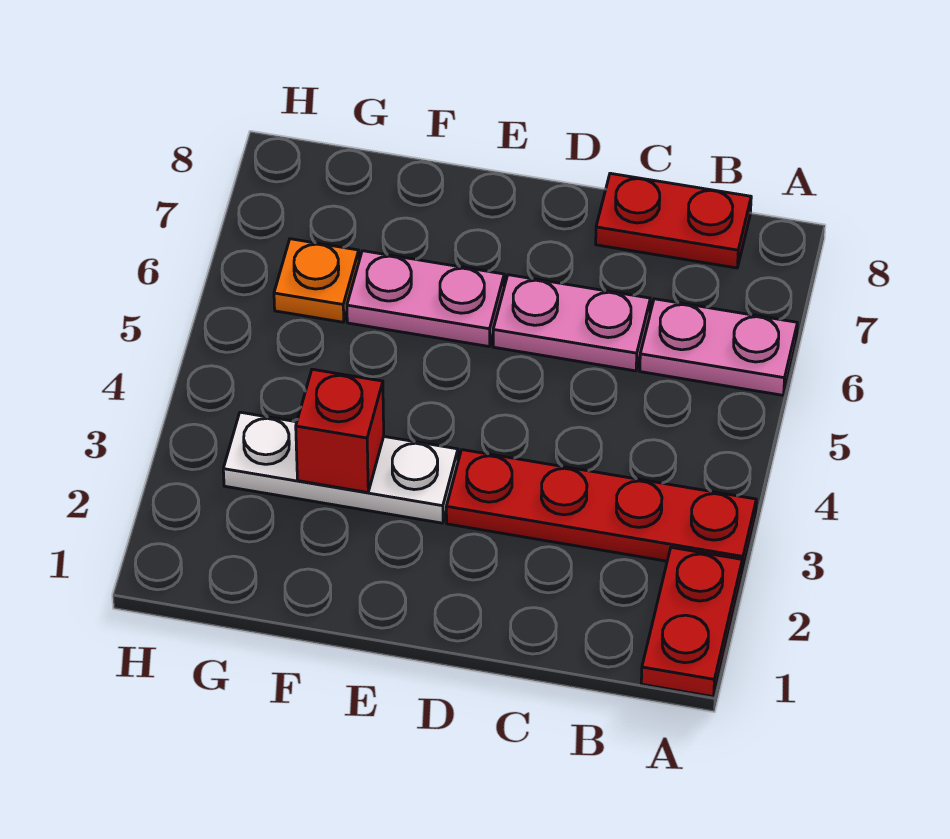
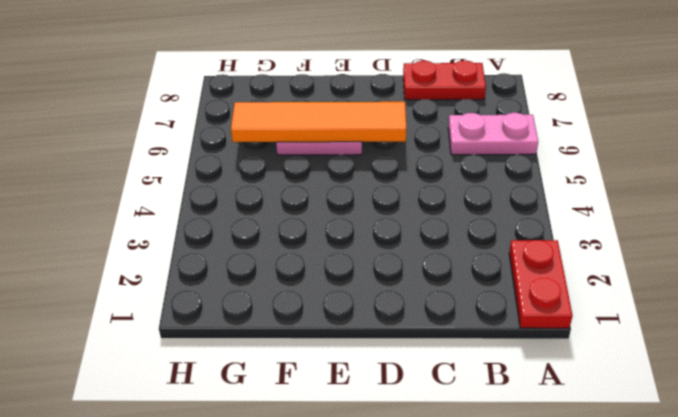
orange 1x4 tile [231,102,406,142] -> none
none -> red 1x4 plate [446,450,756,572]
none -> pink 1x2 plate [493,275,650,371]

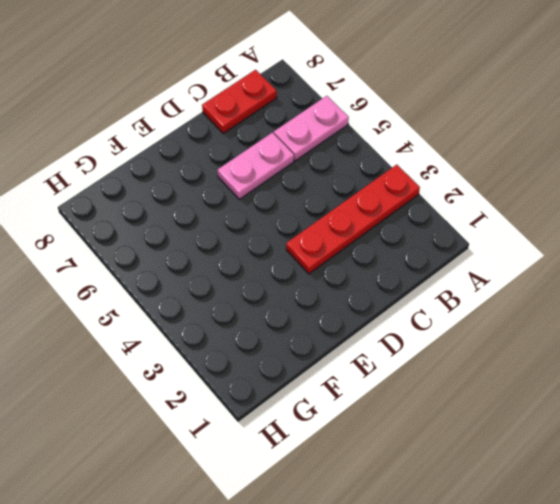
none -> red 1x2 plate [641,547,742,697]
none -> white 1x3 plate [223,412,458,523]

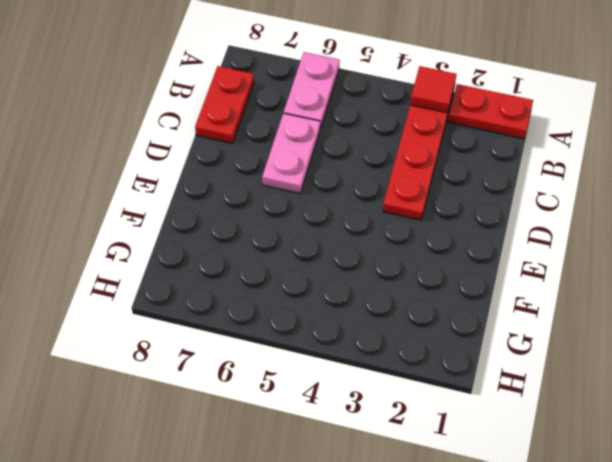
red 1x1 tile [410,66,456,113] -> none
none -> white 1x3 plate [223,412,458,523]
none -> pink 1x2 plate [347,251,504,346]

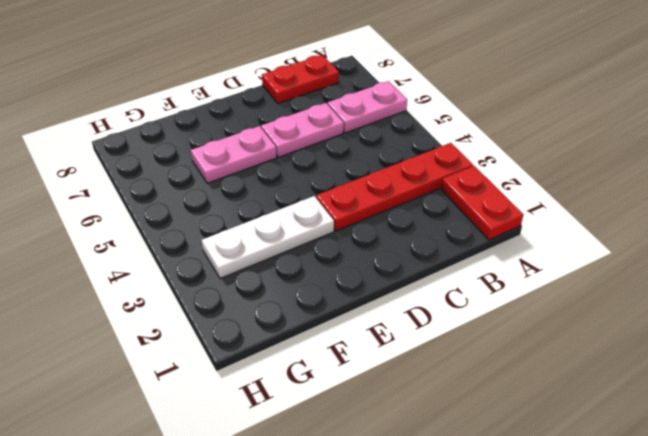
none -> orange 1x1 plate [274,239,359,322]
none -> red 1x1 brick [296,369,384,492]

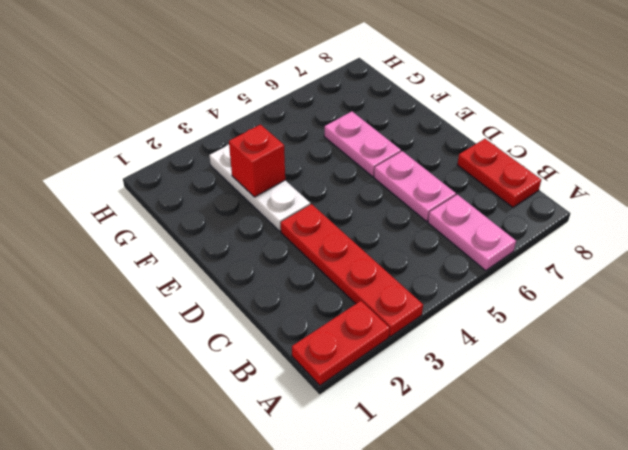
none -> orange 1x1 plate [274,239,359,322]

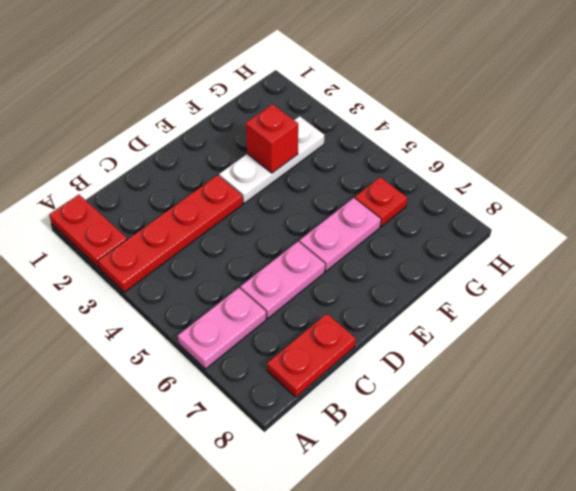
red 1x1 plate [355,177,407,227] -> orange 1x1 plate [274,239,359,322]

